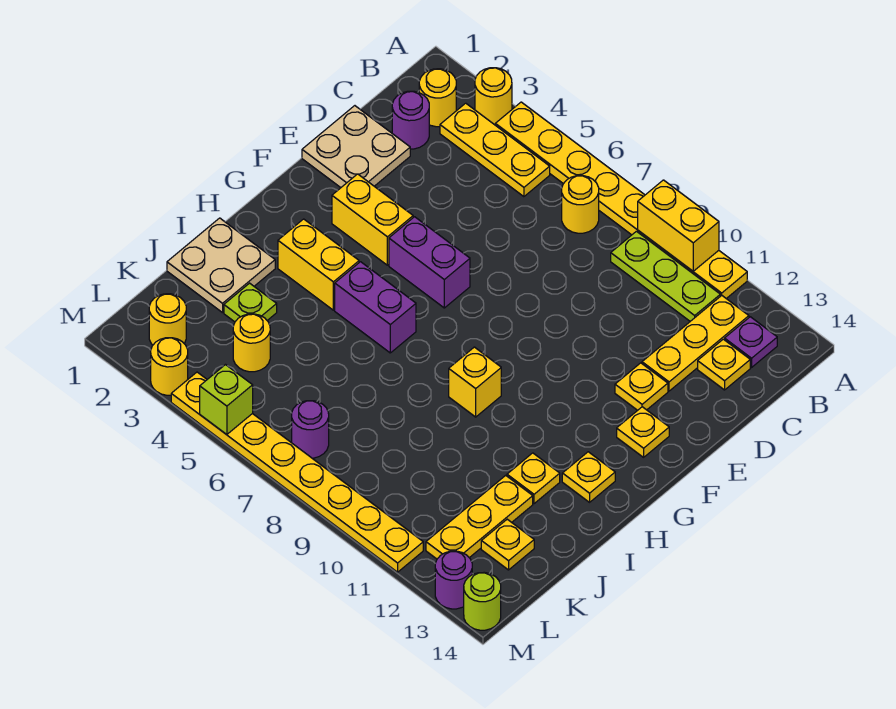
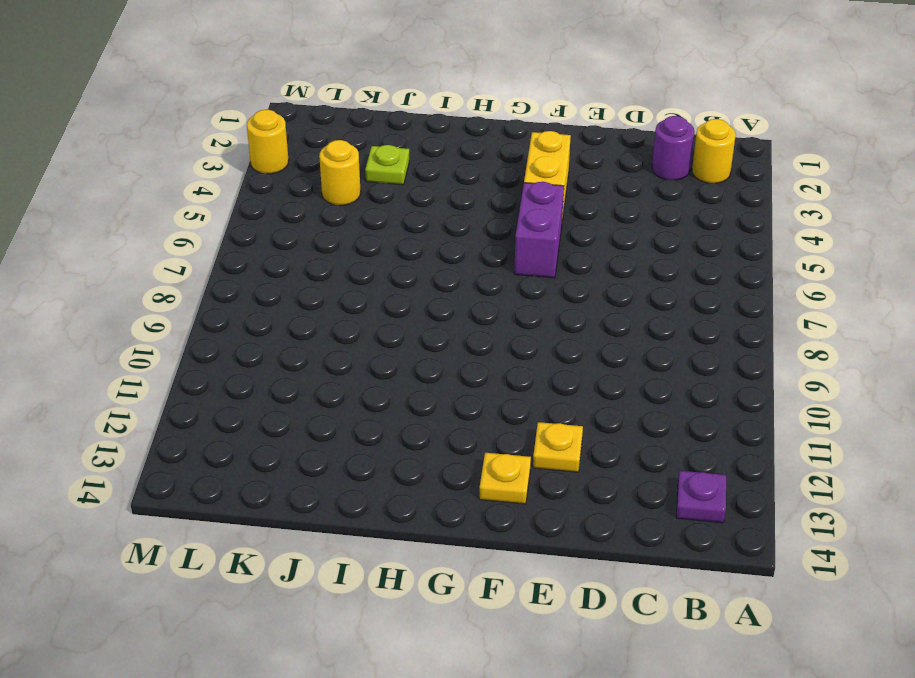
none -> yellow 1x1 round brick [475,68,512,125]
none -> yellow 1x8 plate [495,102,747,299]
none -> yellow 1x3 plate [440,103,550,197]
none -> yellow 1x1 round brick [562,176,599,233]

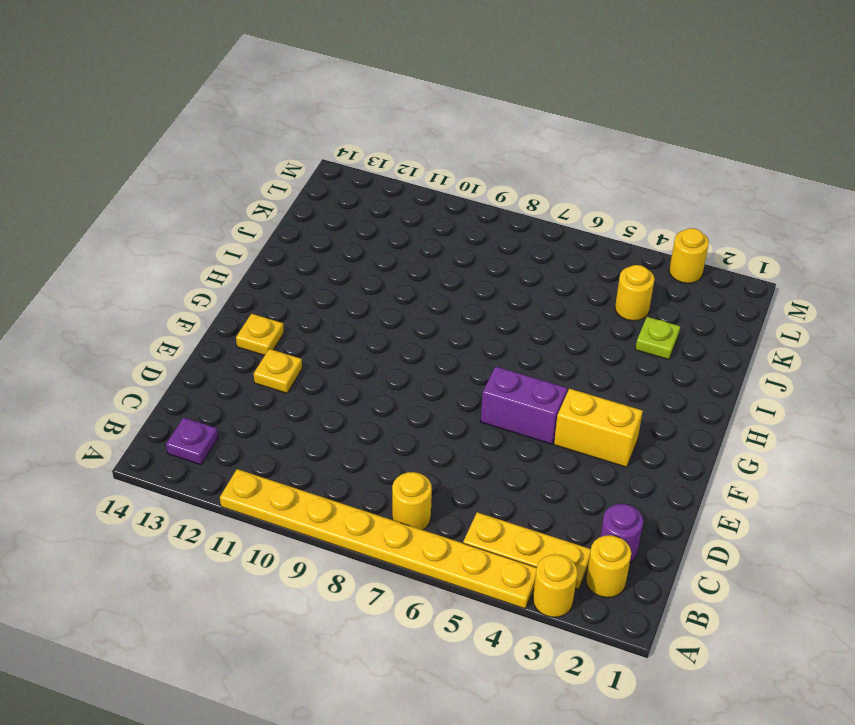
none -> lime 1x3 plate [611,231,720,321]
none -> yellow 1x3 plate [642,296,749,391]
none -> yellow 1x1 plate [698,339,750,390]
none -> tan 2x2 plate [302,106,410,188]

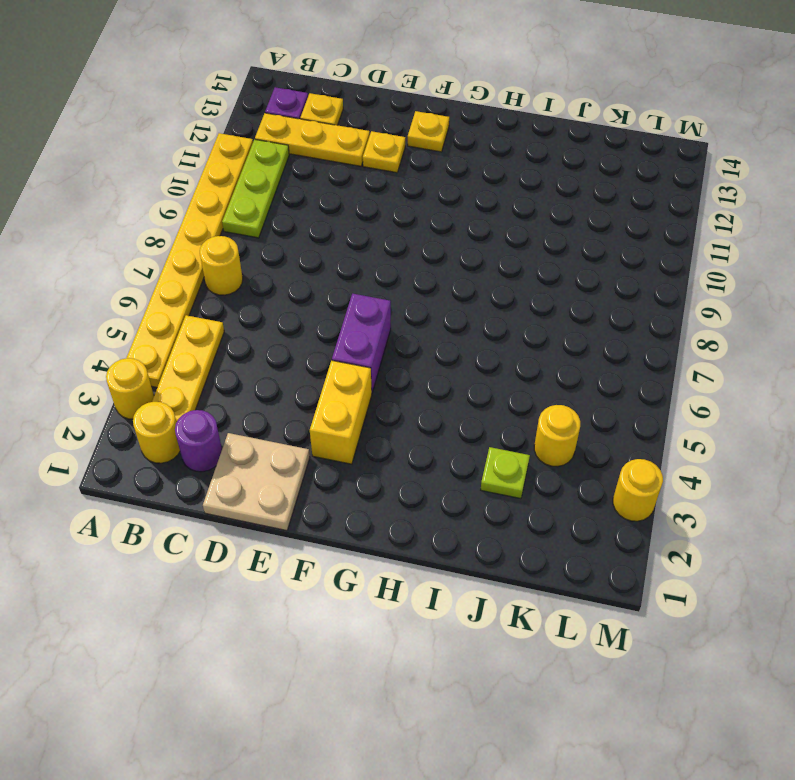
none -> yellow 1x2 brick [278,219,359,310]
none -> purple 1x2 brick [335,262,416,353]
none -> yellow 1x1 brick [449,347,501,417]
none -> yellow 1x1 plate [562,452,615,502]

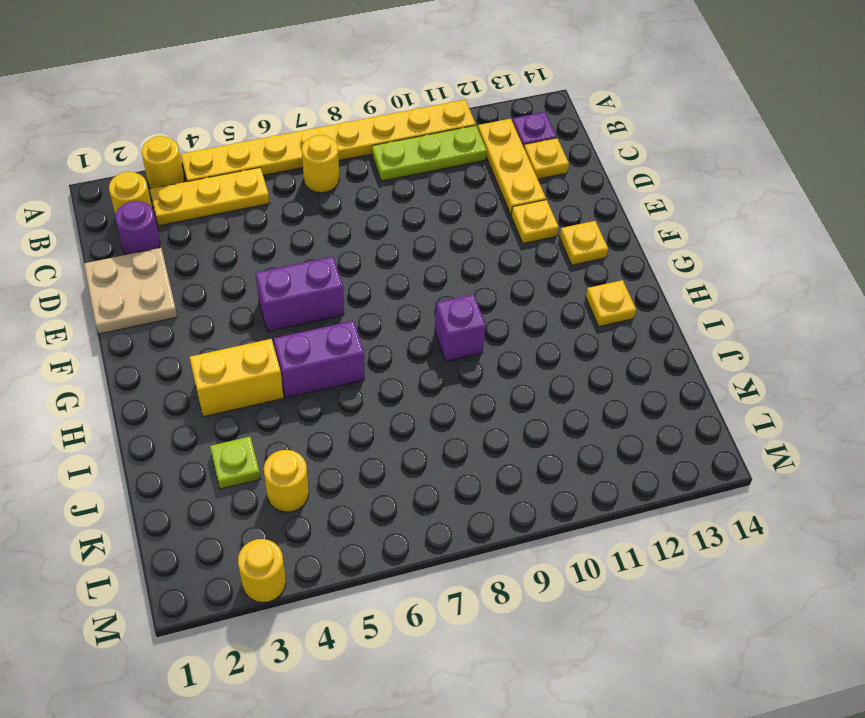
purple 1x1 brick [435,294,486,361] -> yellow 1x1 brick [449,347,501,417]
none -> yellow 1x2 brick [332,174,413,265]
none -> tan 2x2 plate [167,218,275,313]
none -> yellow 1x1 plate [507,453,560,504]
none -> yellow 1x3 plate [426,475,533,559]

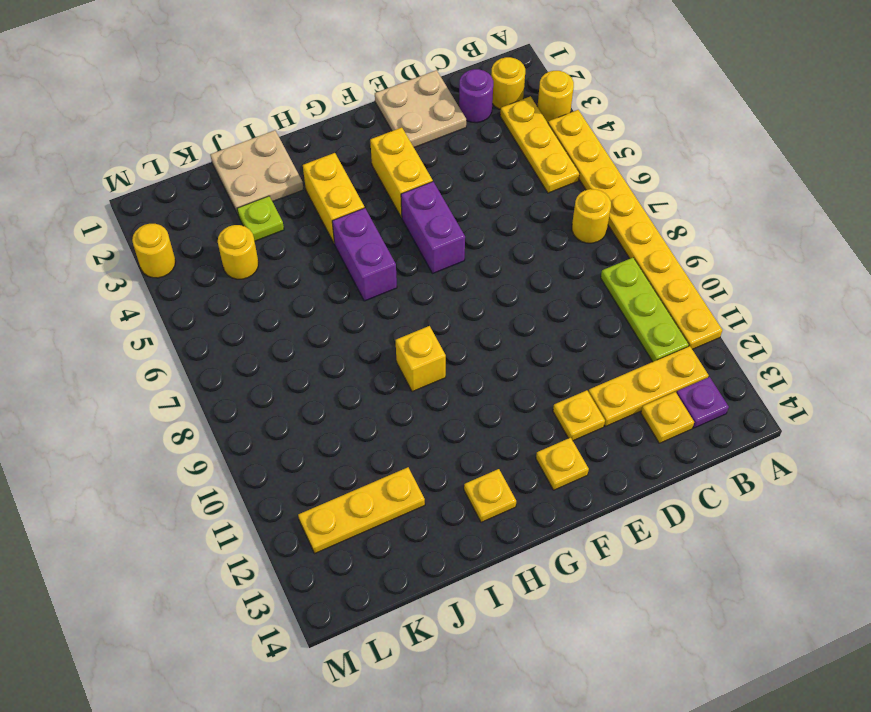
none -> yellow 1x1 plate [507,453,560,504]
none -> yellow 1x1 plate [481,519,534,570]
none -> yellow 1x1 round brick [149,294,186,345]
none -> purple 1x1 round brick [292,401,329,458]

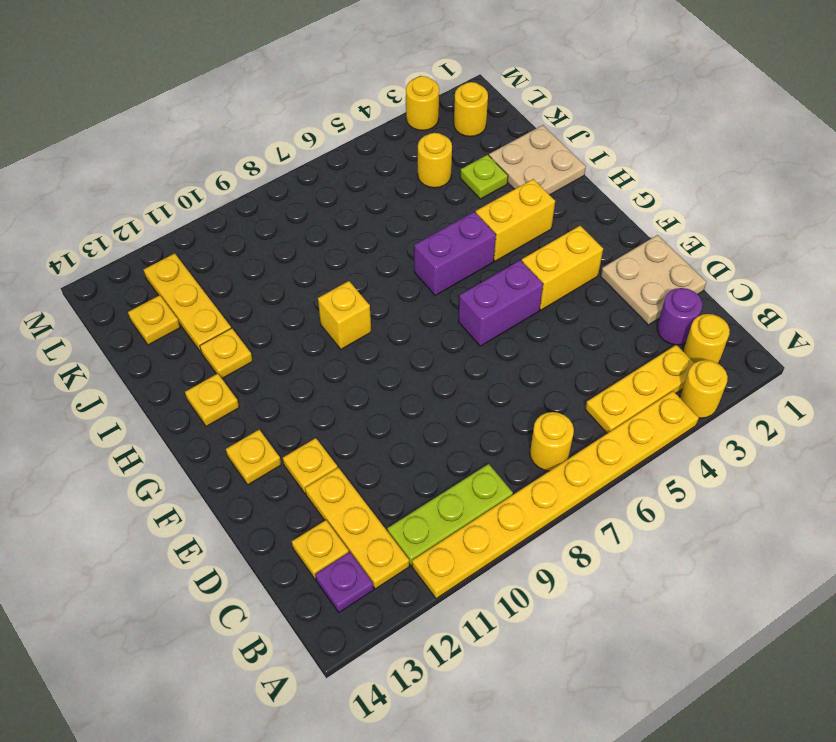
none -> purple 1x1 round brick [292,401,329,458]
none -> yellow 1x8 plate [171,372,423,572]
none -> purple 1x1 round brick [435,551,472,609]
none -> lime 1x1 round brick [464,572,501,630]

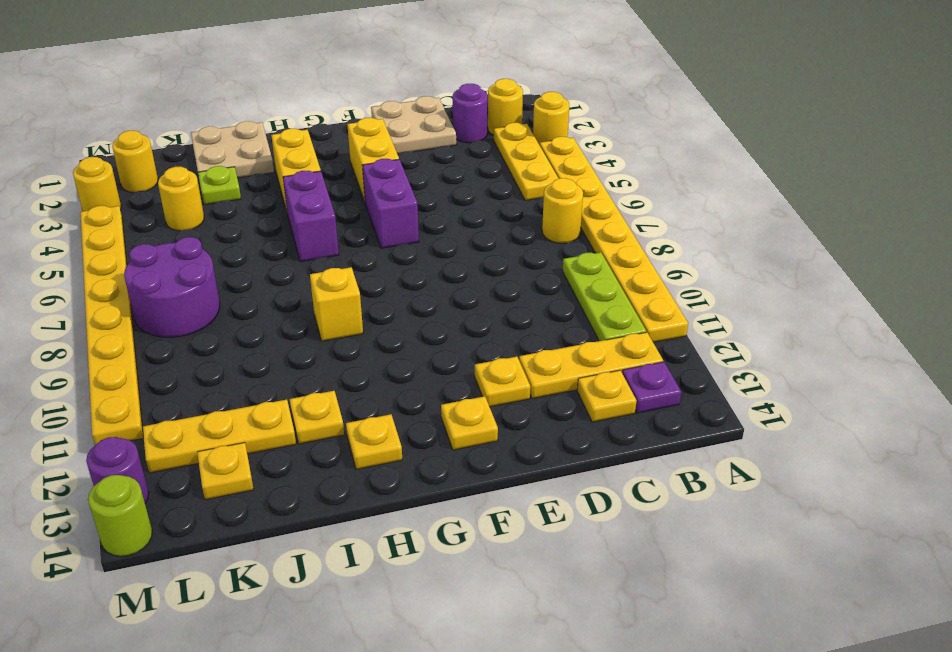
purple 2x2 round brick [124,237,220,337] -> purple 1x1 round brick [292,401,329,458]
none -> yellow 1x2 brick [638,180,719,271]
none -> lime 1x1 brick [200,365,253,435]

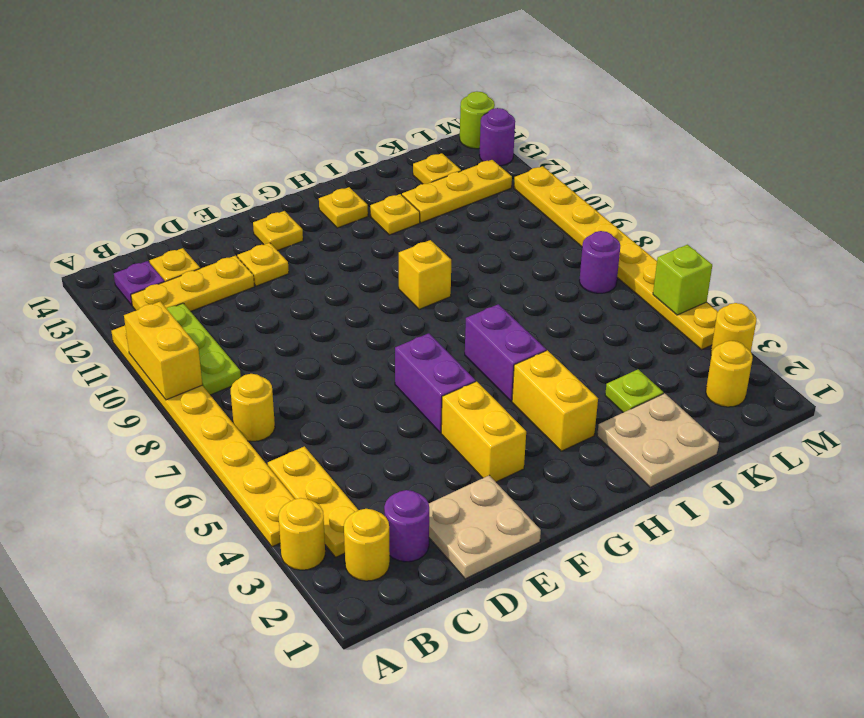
none -> yellow 1x1 round brick [233,314,270,372]

